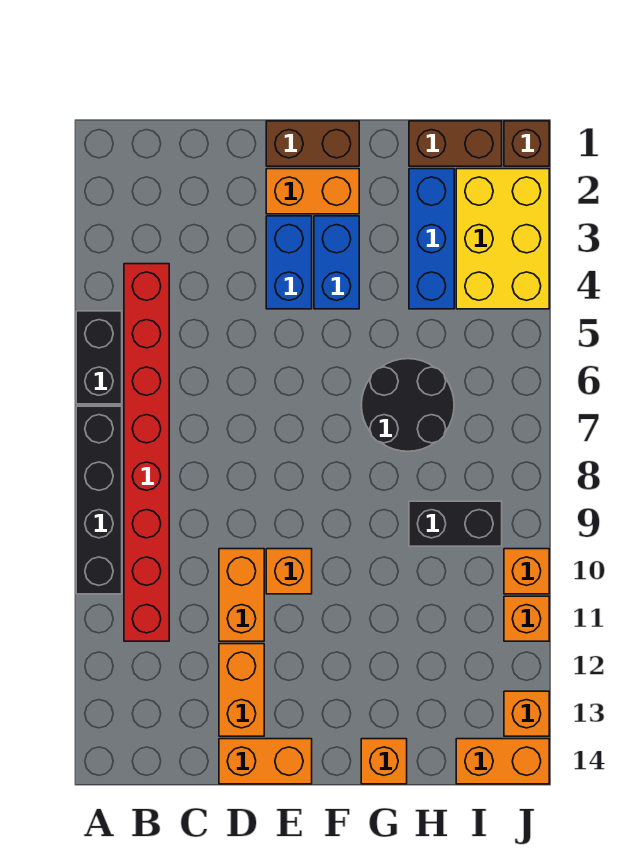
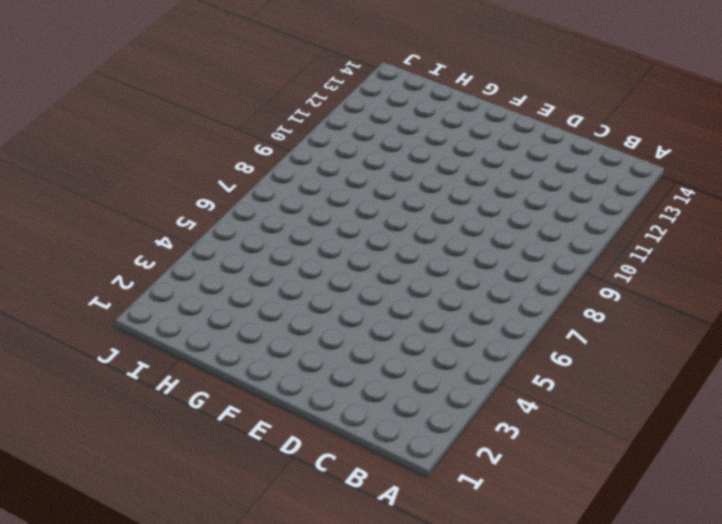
none -> black 1x2 brick [76,311,122,404]
none -> black 1x4 brick [76,406,122,594]
none -> red 1x8 brick [124,264,169,641]

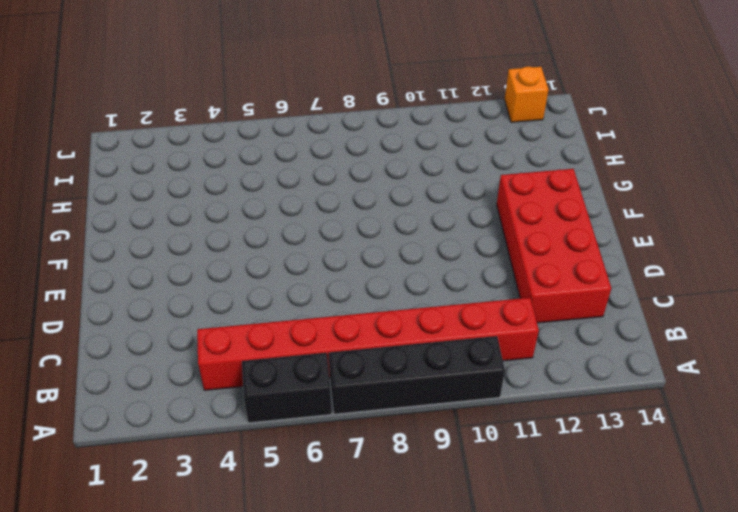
red 2x4 brick [497,169,611,323] -> orange 1x2 brick [219,644,264,736]
none -> orange 1x2 brick [219,549,264,641]
none -> orange 1x2 brick [219,739,312,784]
none -> brown 1x2 brick [266,121,359,166]

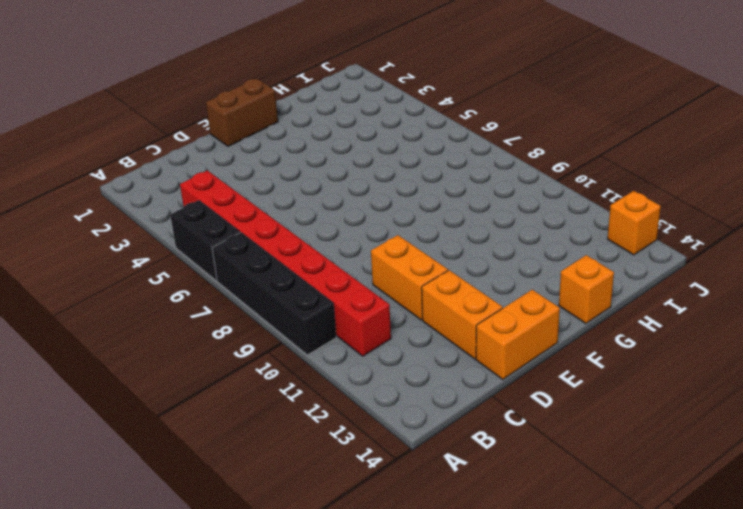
none -> orange 1x2 brick [266,169,359,214]
none -> blue 1x2 brick [266,216,312,309]
none -> orange 1x1 brick [266,549,312,594]

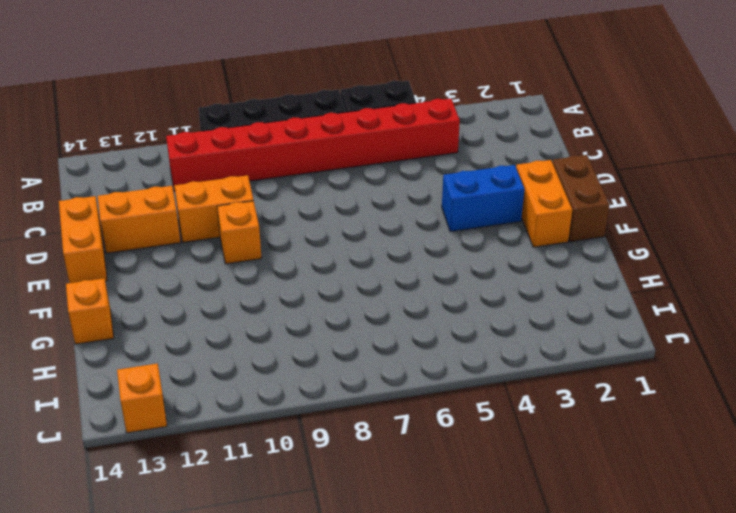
none -> blue 1x2 brick [314,216,359,309]
none -> black 2x2 round brick [361,359,454,451]
none -> brown 1x2 brick [409,121,502,166]

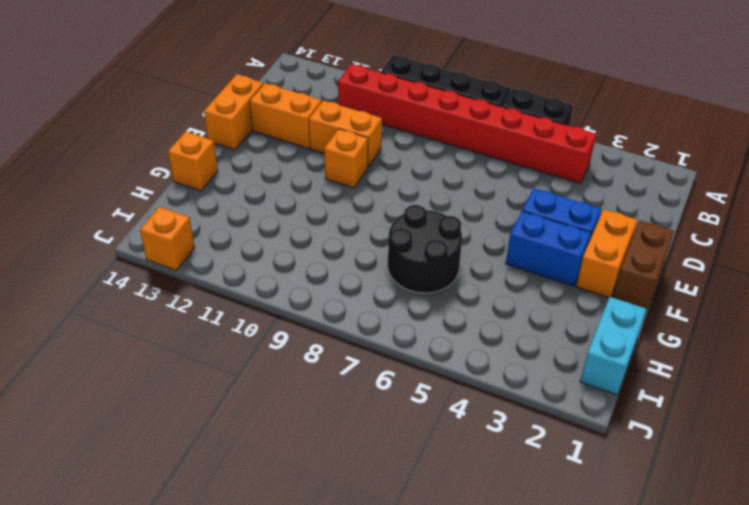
cyan 1x2 brick [580,297,646,395] -> brown 1x2 brick [409,121,502,166]
none -> blue 1x3 brick [409,169,454,309]
none -> black 1x2 brick [409,501,502,546]
none -> yellow 2x3 brick [456,169,549,309]

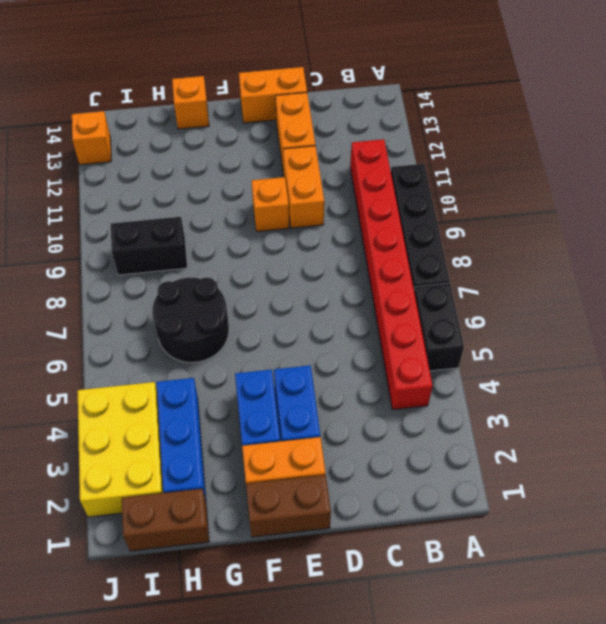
none -> orange 1x2 brick [456,739,549,784]
none -> brown 1x1 brick [504,121,549,166]
none -> orange 1x1 brick [504,549,549,594]

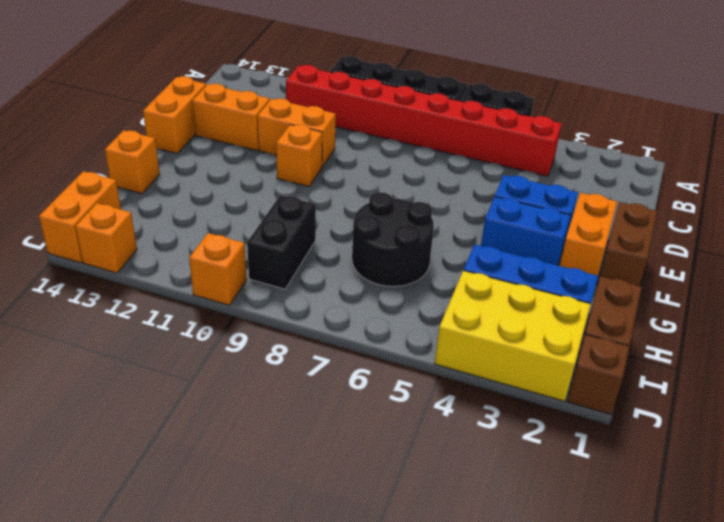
none -> orange 1x1 brick [504,596,549,641]

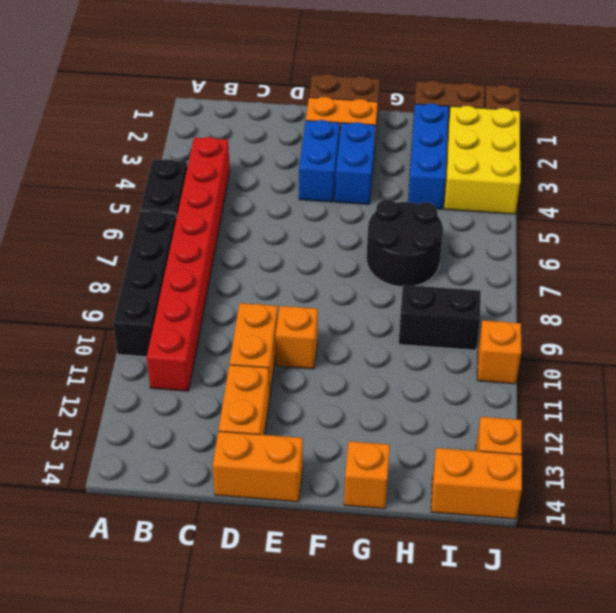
none -> orange 1x1 brick [504,596,549,641]

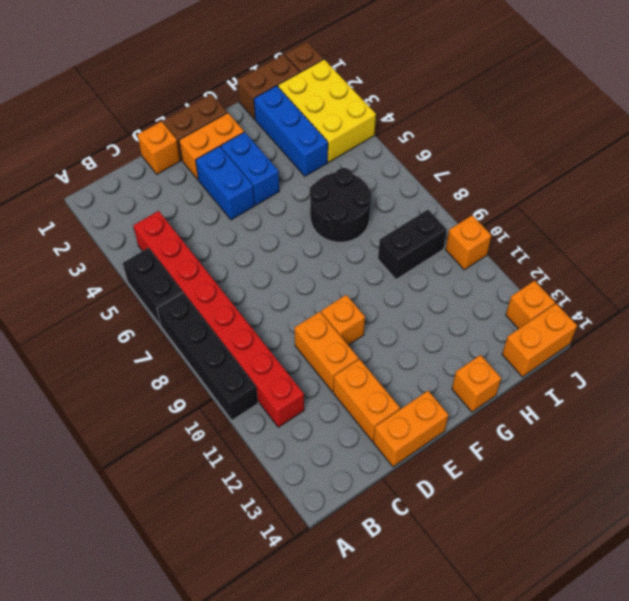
orange 1x1 brick [138,122,180,174] -> orange 1x1 brick moved to [504,596,549,641]

